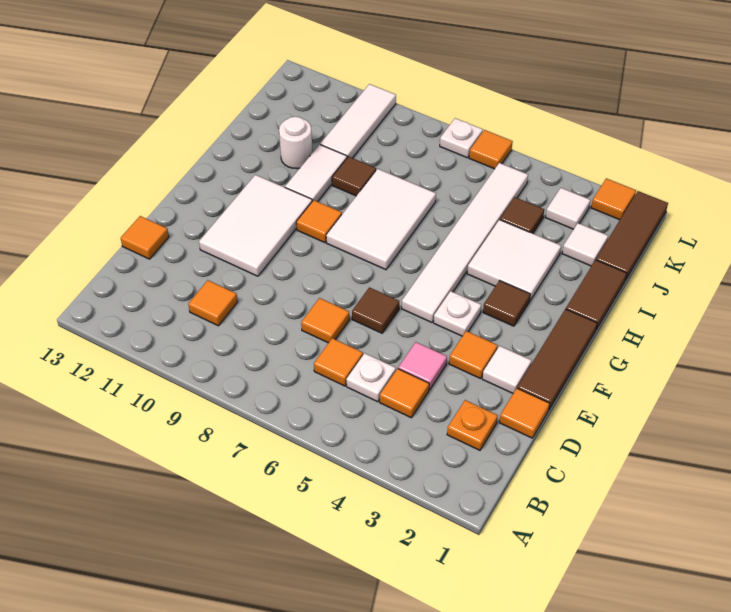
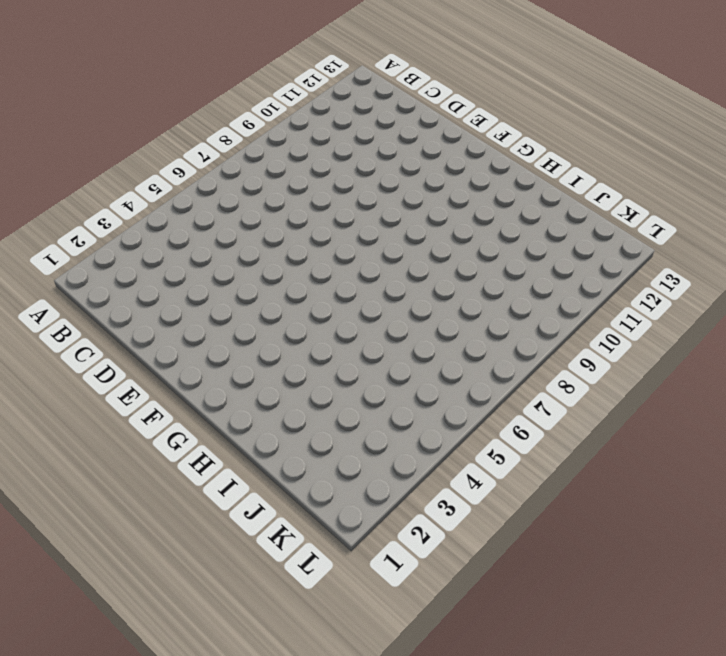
none -> orange 1x1 plate [447,400,498,450]
none -> orange 1x1 tile [380,369,429,418]
none -> white 1x1 plate [346,353,396,402]
none -> orange 1x1 tile [314,338,363,386]

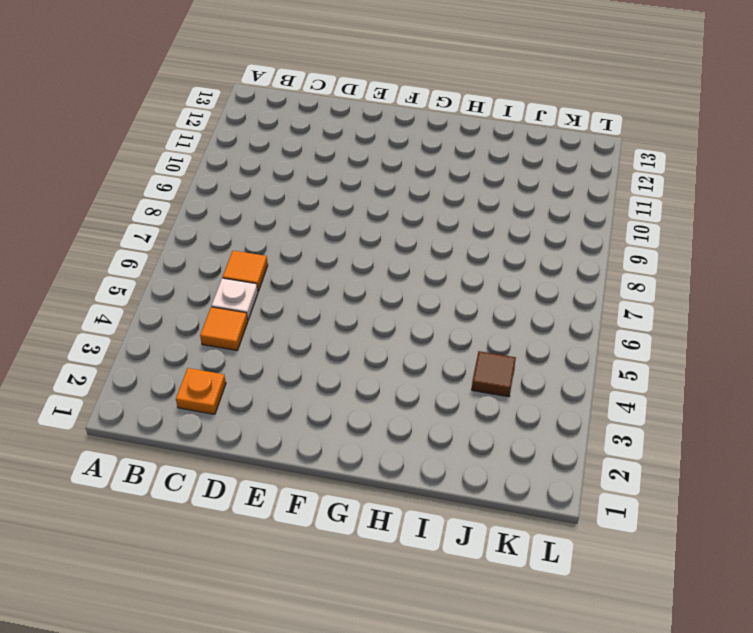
none -> orange 1x1 tile [188,280,238,326]
none -> orange 1x1 tile [499,388,550,438]
none -> pink 1x1 tile [398,342,447,390]
none -> orange 1x1 tile [301,298,350,343]

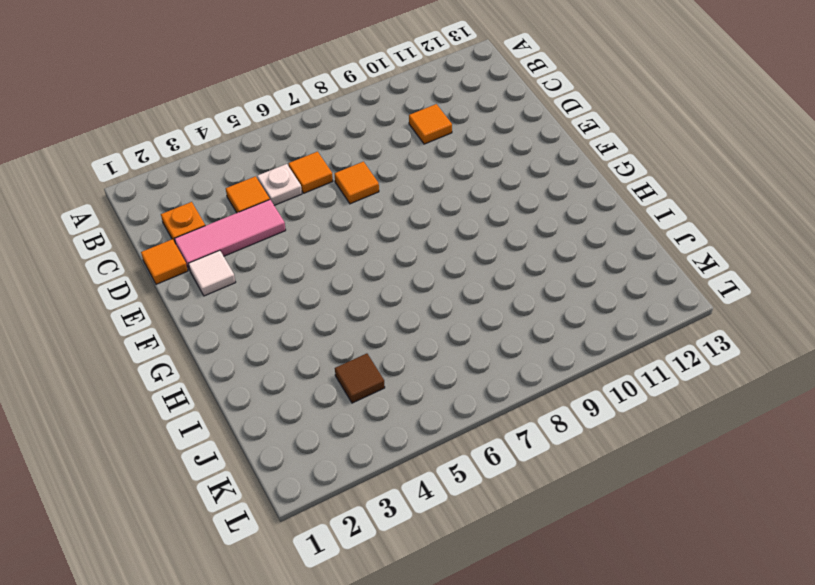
pink 1x3 tile [175,200,286,270] -> pink 1x1 tile [398,342,447,390]
none -> orange 1x1 tile [121,216,169,259]
none -> brown 1x3 tile [517,309,597,409]
none -> orange 1x1 tile [449,331,498,379]
none -> brown 1x1 tile [352,287,399,333]

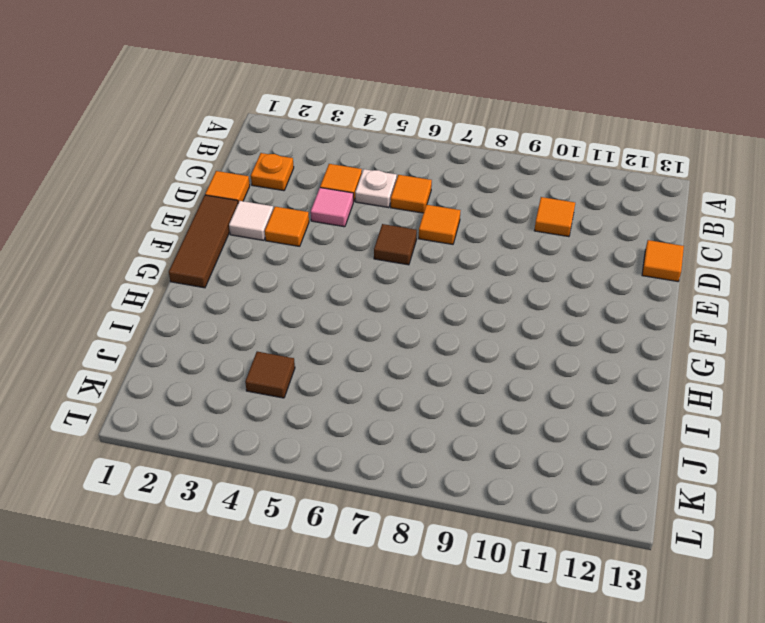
none -> white 2x3 tile [199,175,312,276]
none -> white 1x1 plate [434,291,481,336]
none -> white 1x6 tile [402,163,528,322]
none -> brown 1x1 tile [483,281,530,326]

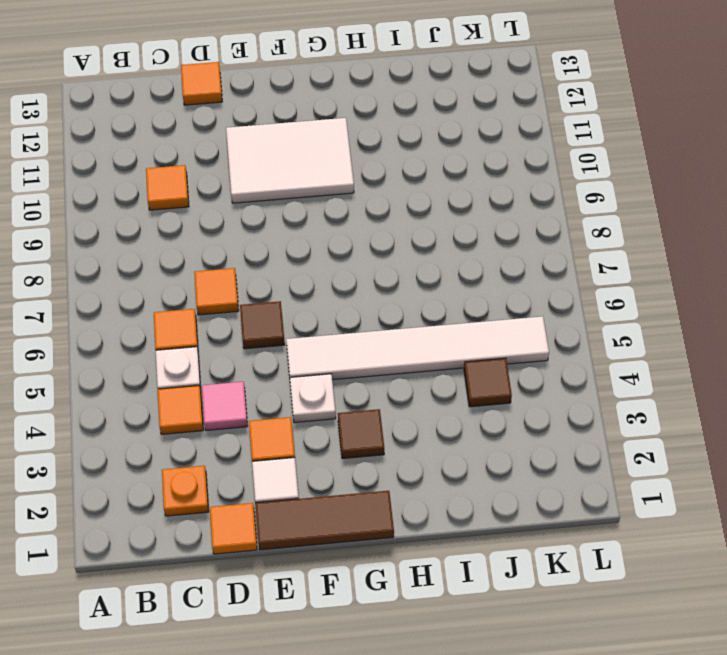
none -> white 2x3 tile [326,169,436,270]
none -> orange 1x1 tile [296,200,342,243]
none -> brown 1x2 tile [566,260,627,330]
none -> white 2x2 tile [467,220,561,301]

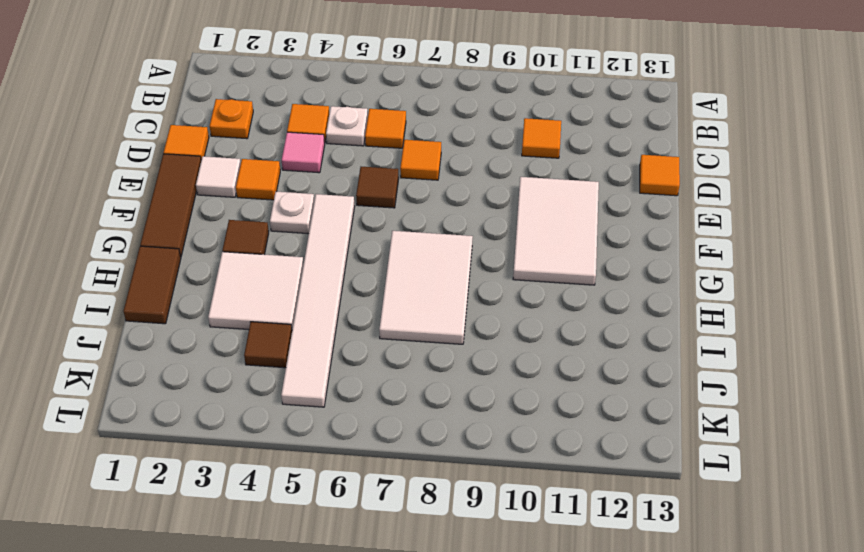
none -> orange 1x1 tile [296,200,342,243]
none -> white 1x2 tile [285,144,347,202]
none -> brown 1x1 tile [332,157,376,196]
none -> white 1x1 round brick [279,117,312,169]

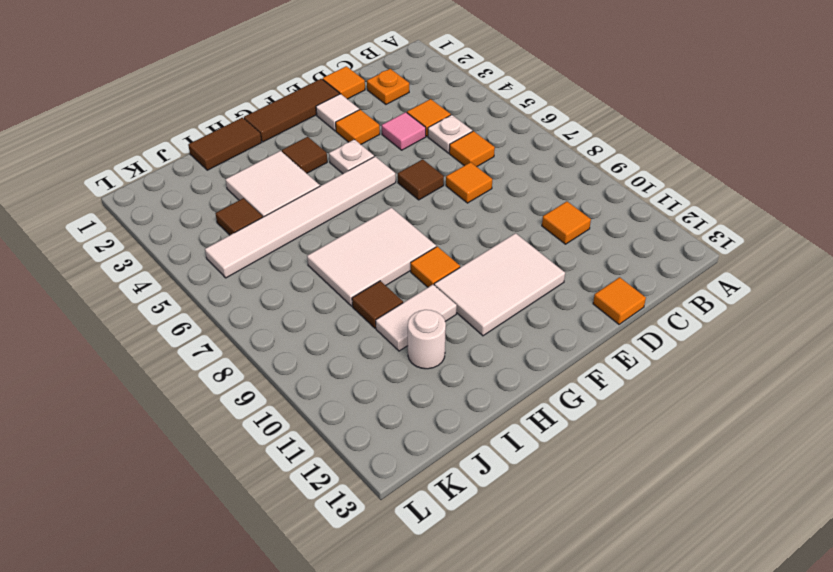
none -> brown 1x3 tile [596,191,668,280]
none -> white 1x1 tile [562,223,608,266]
none -> white 1x3 tile [320,84,396,158]
none -> white 1x1 tile [545,188,590,229]

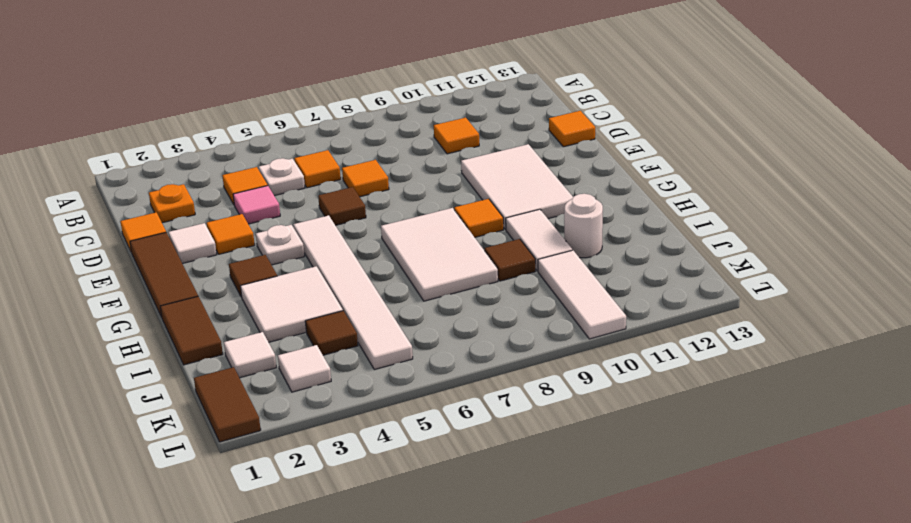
brown 1x2 tile [194,367,261,442] -> brown 1x3 tile [596,191,668,280]
none -> orange 1x1 tile [591,178,636,220]
none -> orange 1x1 tile [469,130,513,169]
none -> white 1x1 plate [440,118,483,158]

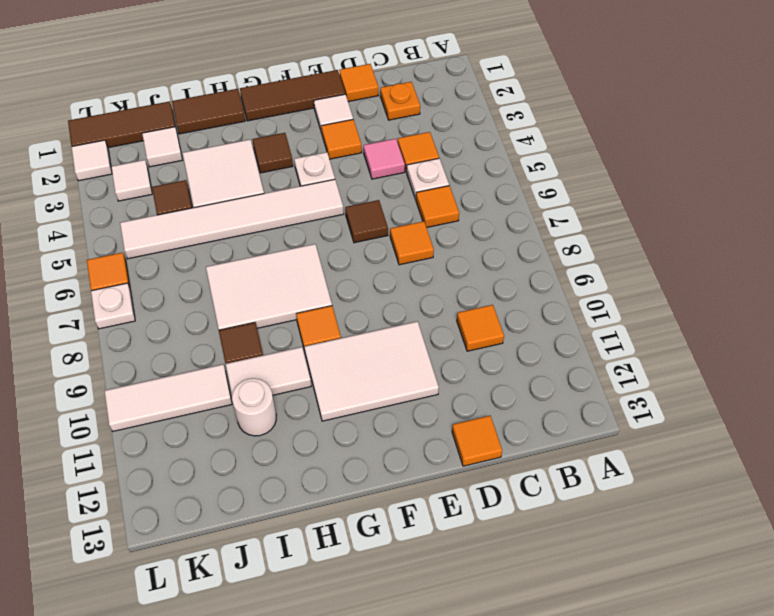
white 1x1 tile [71,140,112,181] -> orange 1x1 tile [591,178,636,220]

